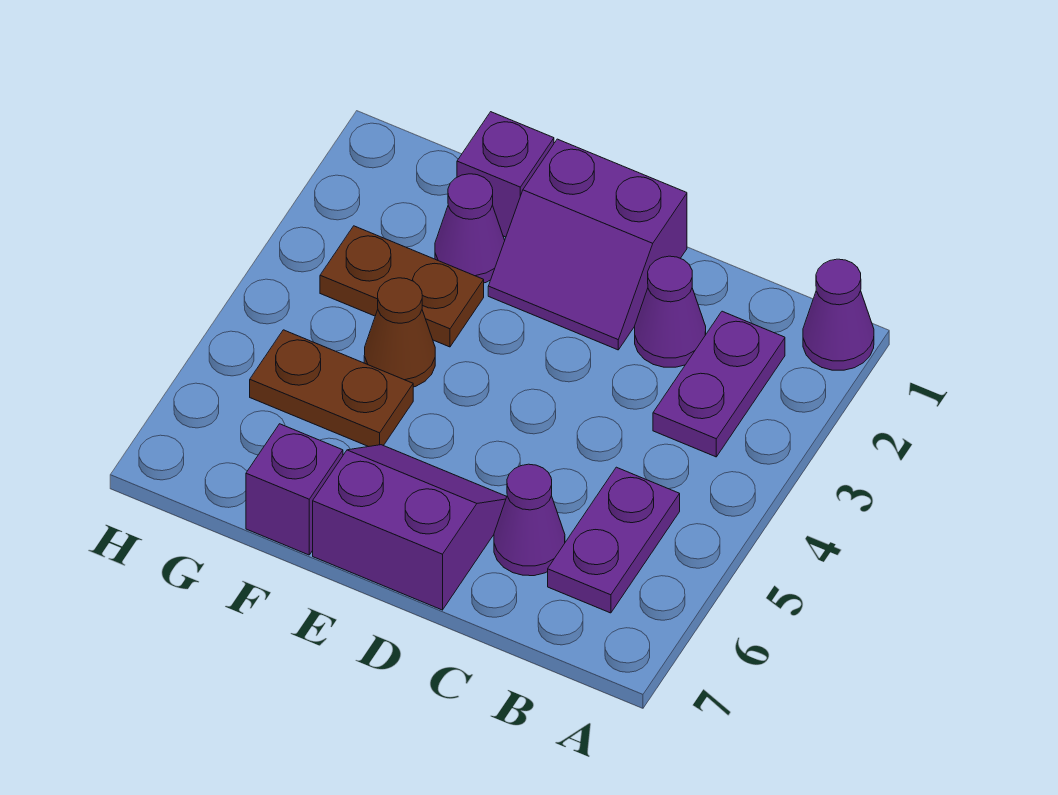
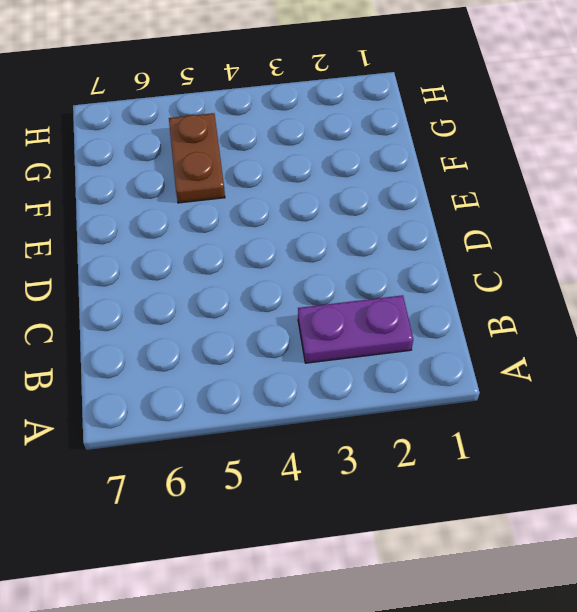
none -> purple 1x1 cone [803,259,874,370]
none -> purple 1x2 plate [548,467,680,613]
none -> purple 1x1 cone [635,256,706,367]

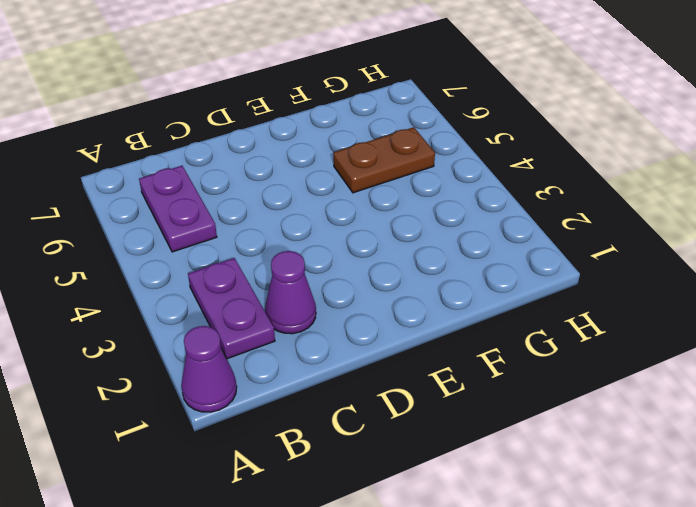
none -> purple 1x1 cone [494,464,565,576]
none -> purple 2x2 slope [488,139,687,350]
none -> purple 2x2 slope [313,445,507,610]

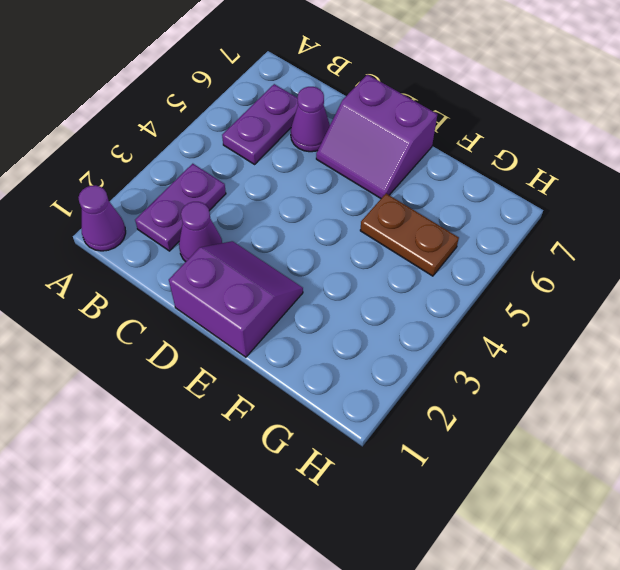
none -> purple 1x1 brick [457,112,554,237]
none -> purple 1x1 cone [435,174,505,283]
none -> brown 1x2 plate [320,226,484,347]

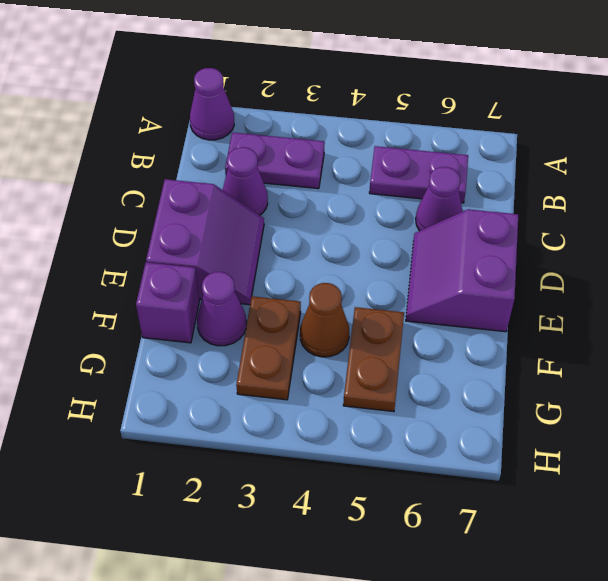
none -> purple 1x1 brick [246,424,343,555]

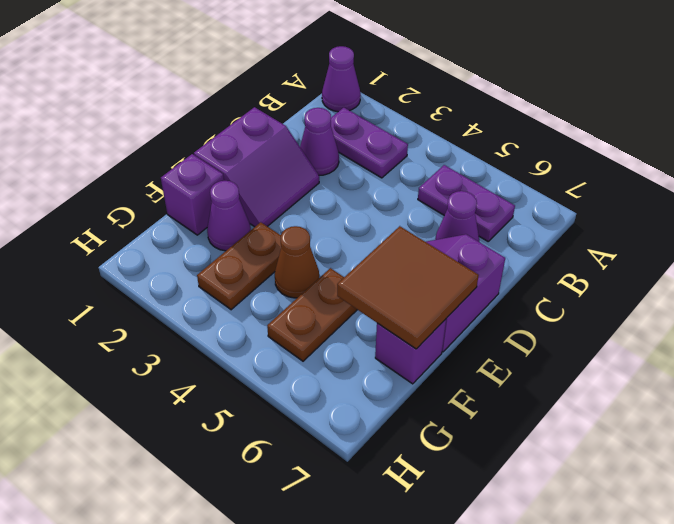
brown 2x2 tile [337,226,479,349] -> none

